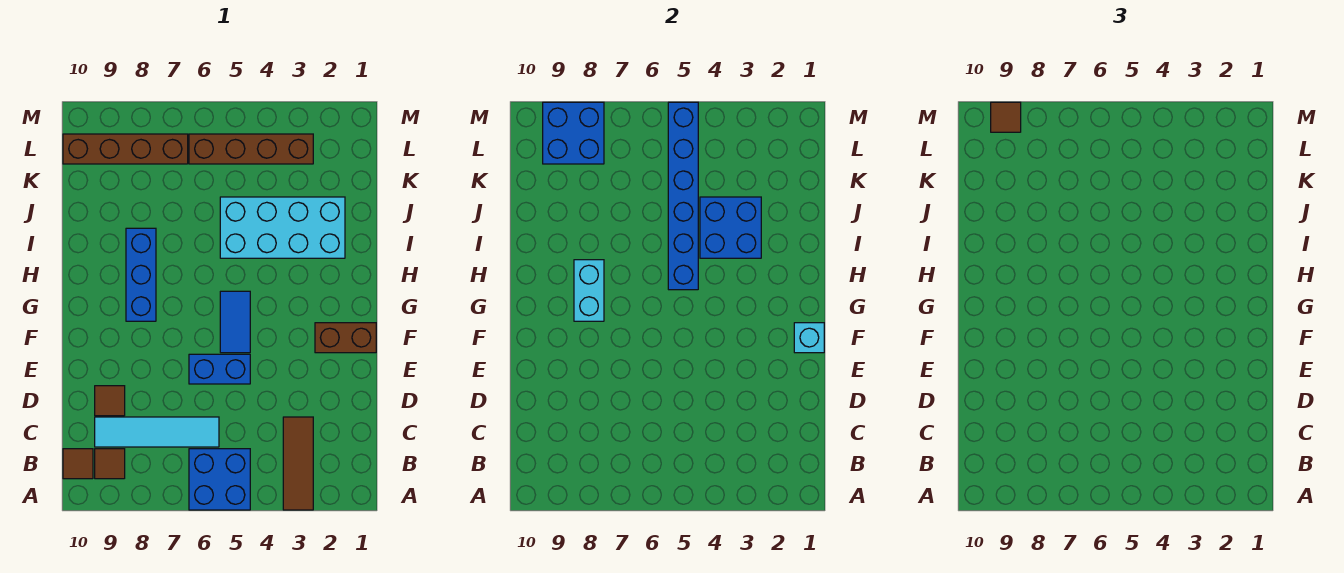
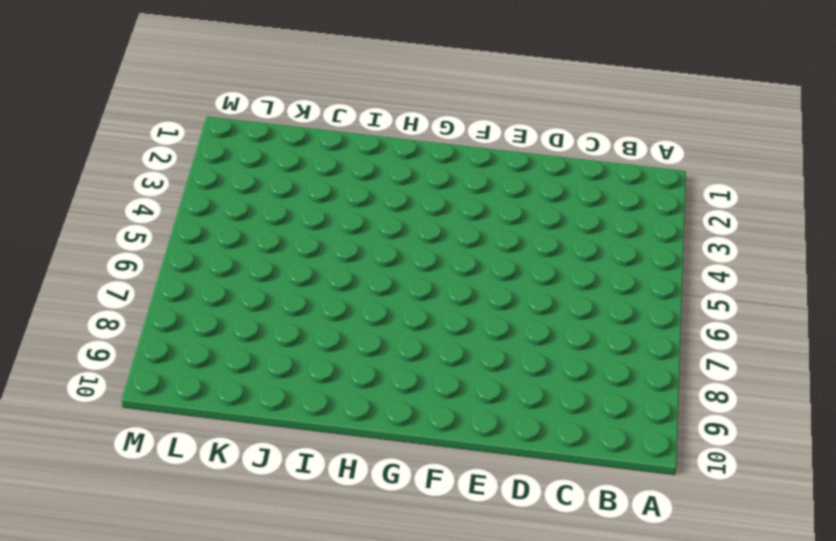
none -> brown 1x3 tile [283,417,313,510]
none -> blue 2x2 brick [189,449,250,510]
none -> brown 1x1 tile [95,449,125,479]

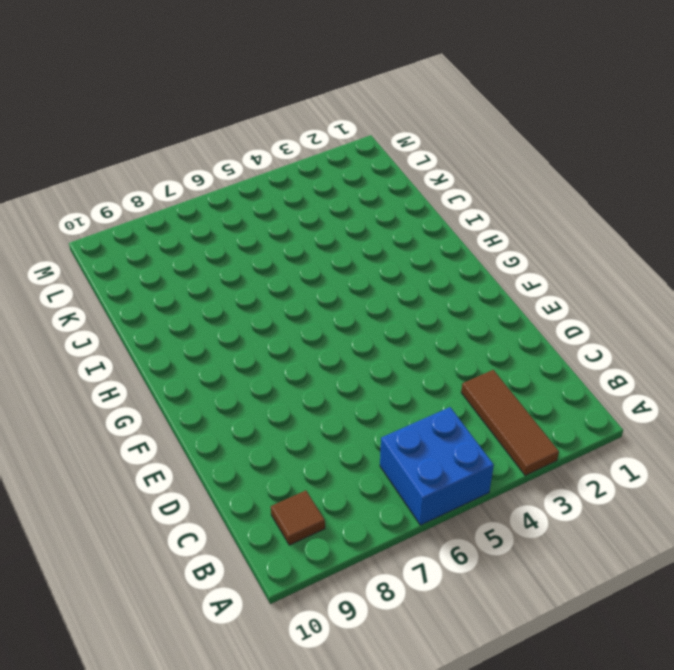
none -> brown 1x1 tile [63,449,93,479]
none -> cyan 1x4 tile [95,417,219,447]
none -> brown 1x1 tile [95,386,125,416]

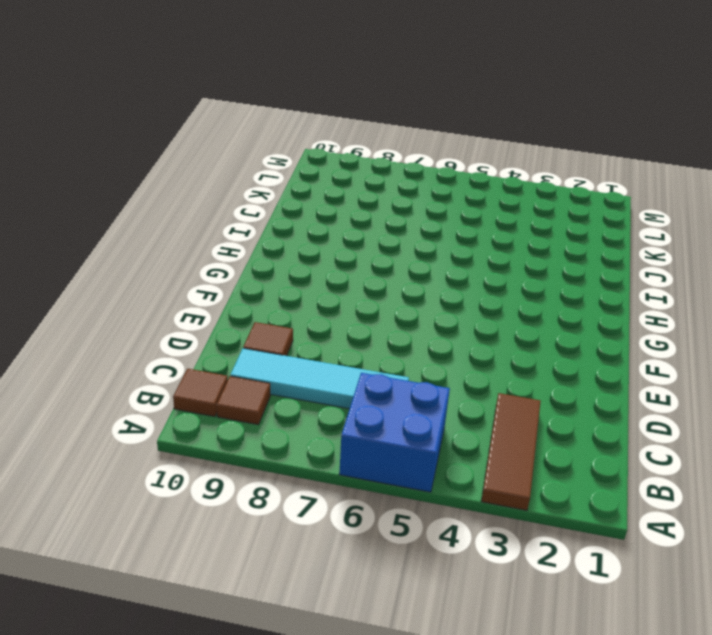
none -> blue 1x2 brick [189,354,250,384]
none -> brown 1x2 brick [315,323,376,353]
none -> blue 1x2 tile [220,291,250,353]

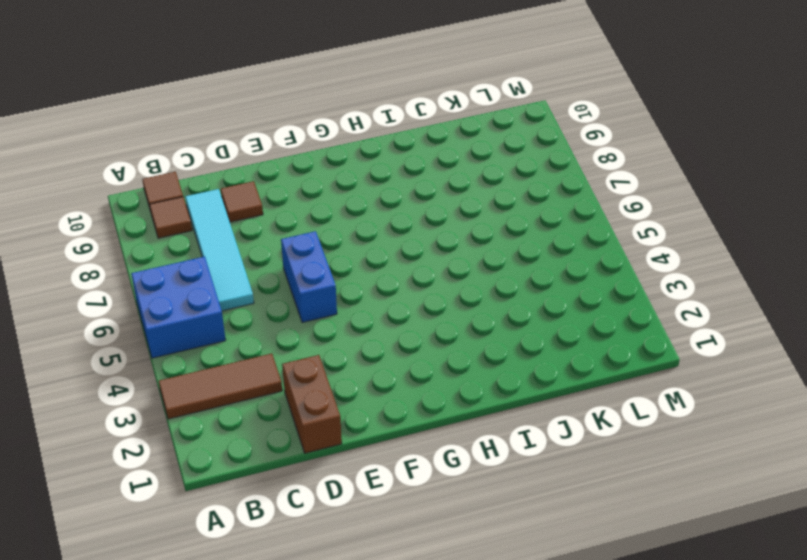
brown 1x2 brick [282,355,342,453] -> brown 1x2 brick moved to [315,323,376,353]
none -> blue 1x2 tile [220,291,250,353]
none -> blue 1x3 brick [126,228,156,321]
none -> cyan 2x4 brick [220,197,345,258]

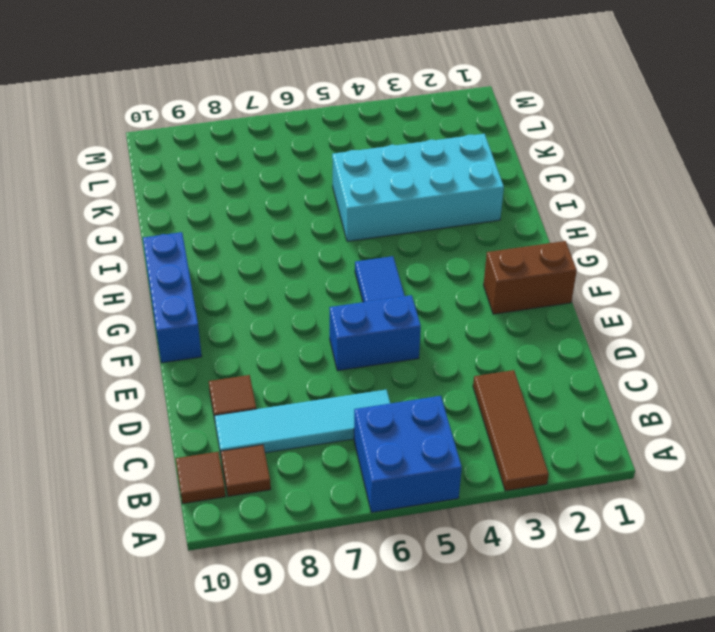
blue 1x3 brick [143,232,202,363] -> blue 1x3 brick moved to [126,228,156,321]
none -> brown 1x4 brick [189,134,313,164]
none -> brown 1x4 brick [63,134,188,164]
none -> cyan 1x1 brick [794,323,824,353]

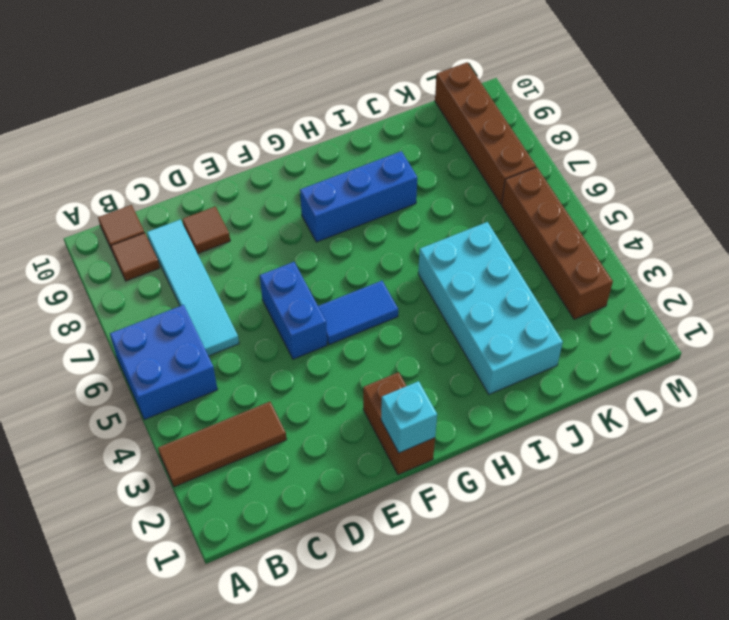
none -> cyan 1x2 brick [574,260,604,321]
none -> blue 1x6 brick [668,102,698,290]
none -> blue 2x2 brick [700,197,761,258]

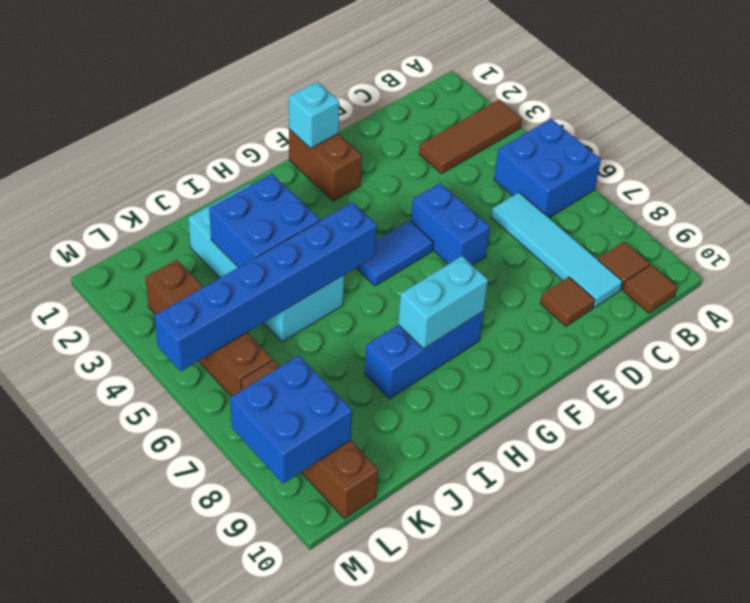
none -> brown 1x1 tile [991,102,1021,132]

